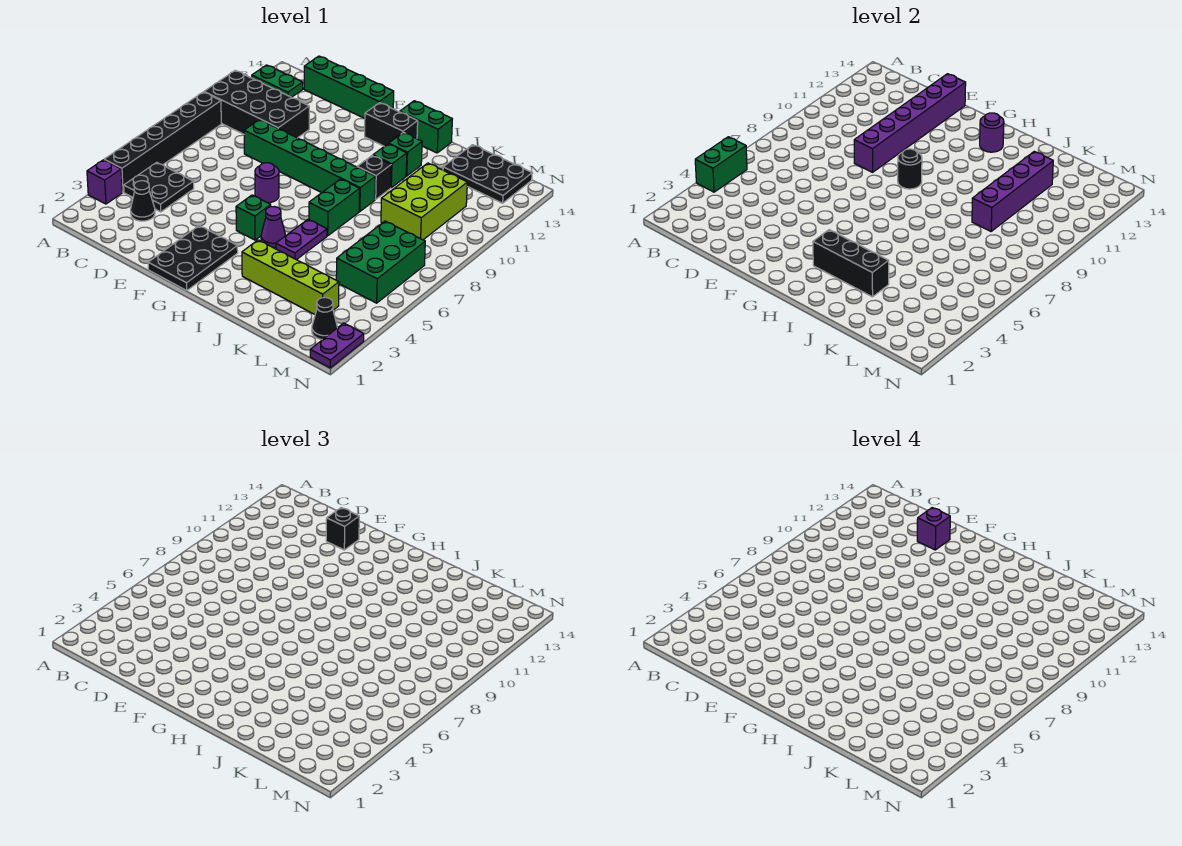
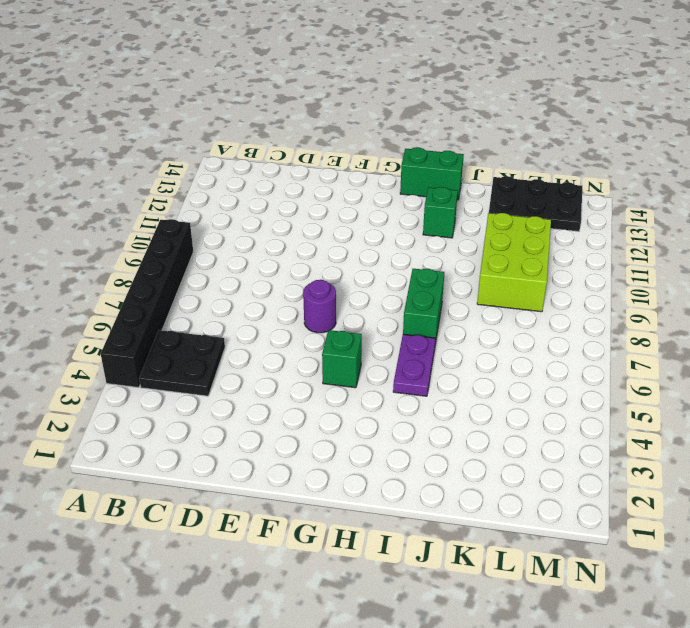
none -> purple 1x1 brick [87,160,122,204]
none -> black 2x4 brick [204,70,309,138]
none -> green 1x2 plate [252,65,303,97]
none -> black 1x1 cone [131,181,155,221]

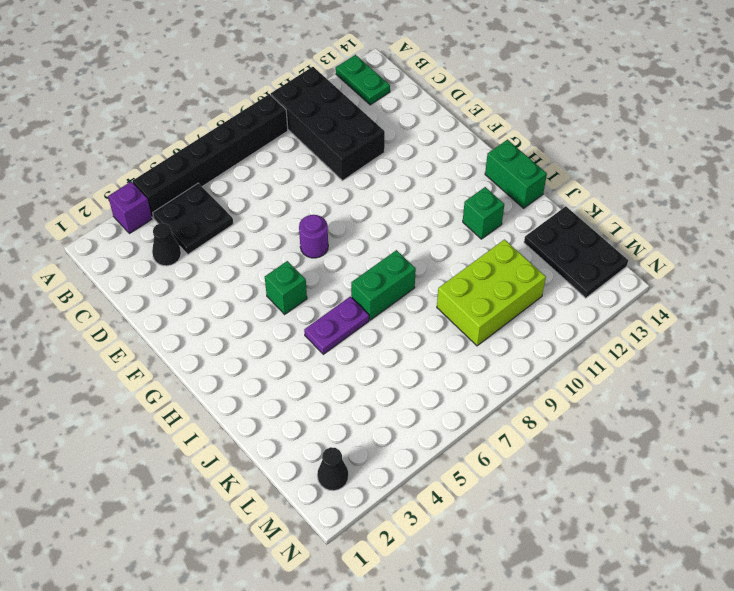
none -> green 1x4 brick [304,56,394,118]
none -> green 1x6 brick [244,120,375,212]
none -> black 2x3 plate [148,226,238,291]
none -> black 1x2 brick [365,103,418,146]

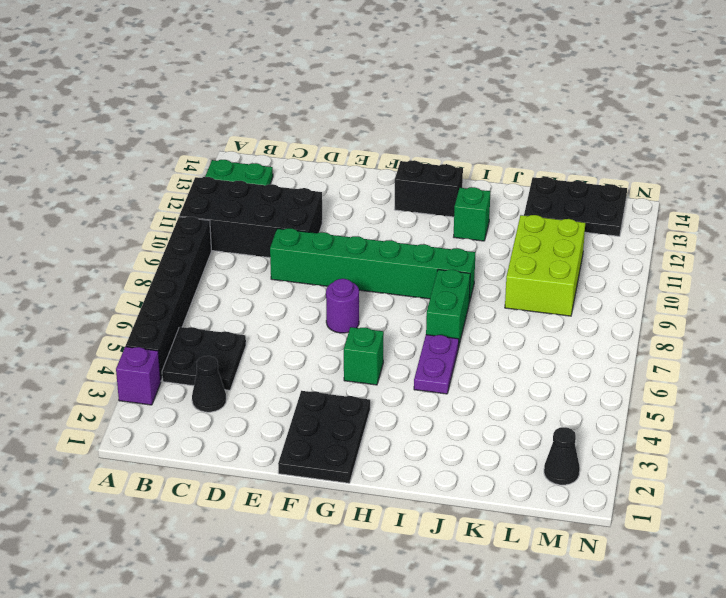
none -> green 1x4 brick [304,56,394,118]
none -> purple 1x1 cone [261,207,286,247]
none -> green 1x2 brick [400,101,452,153]
none -> lime 1x4 brick [242,240,339,314]

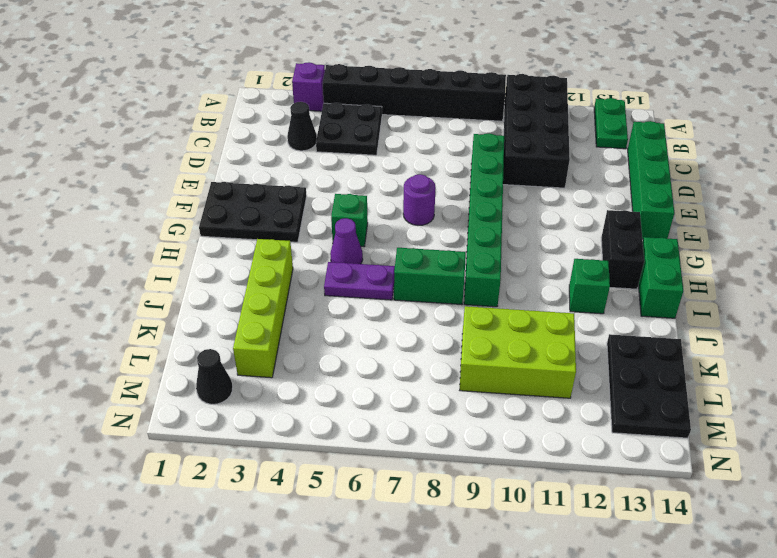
none -> black 1x1 brick [358,155,391,199]
none -> green 1x1 brick [373,144,407,188]
none -> green 2x3 brick [336,221,425,303]
none -> purple 1x2 plate [310,323,364,368]

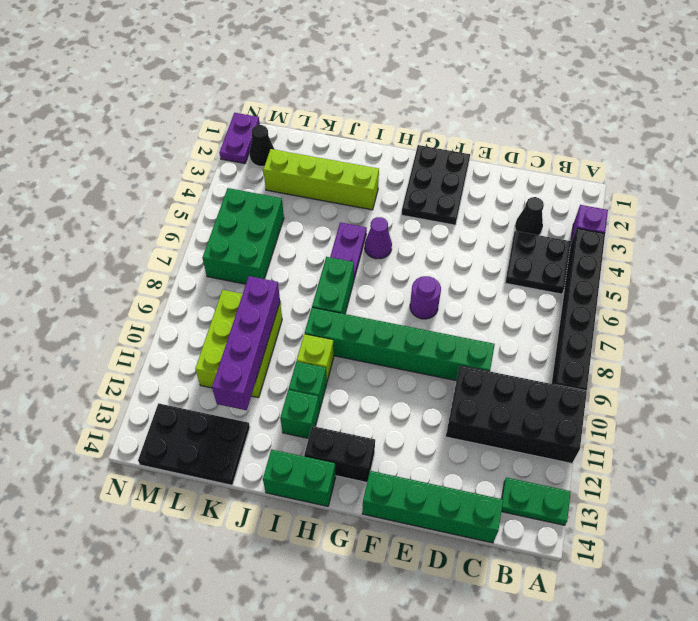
lime 1x1 brick [297,334,334,381] -> black 1x1 brick [358,155,391,199]
none -> green 1x1 brick [236,195,271,240]
none -> green 1x2 brick [695,137,747,192]
none -> purple 1x6 brick [854,74,966,172]
none -> black 1x1 round brick [898,149,922,189]

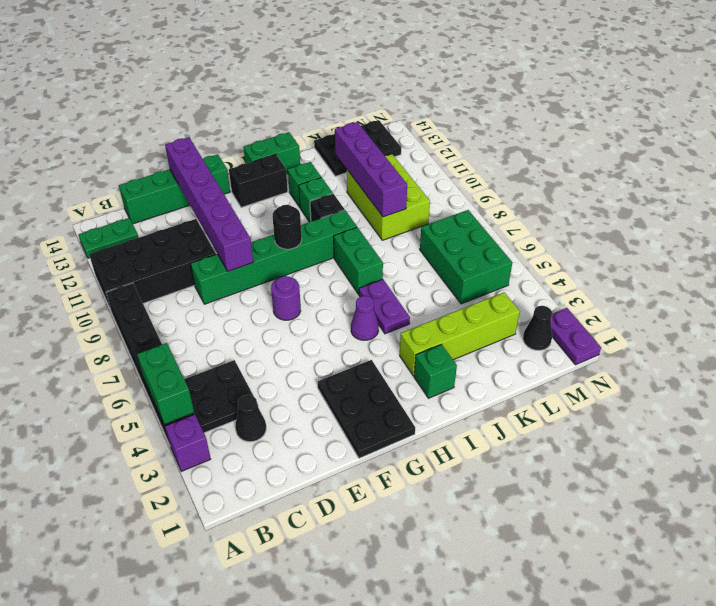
green 1x1 brick [414,344,457,398] -> green 1x1 brick moved to [236,195,271,240]
none -> black 1x3 brick [813,230,889,297]
none -> purple 1x1 round brick [980,113,1004,152]
none -> black 1x1 brick [326,508,359,550]
none -> purple 1x1 brick [917,508,950,550]

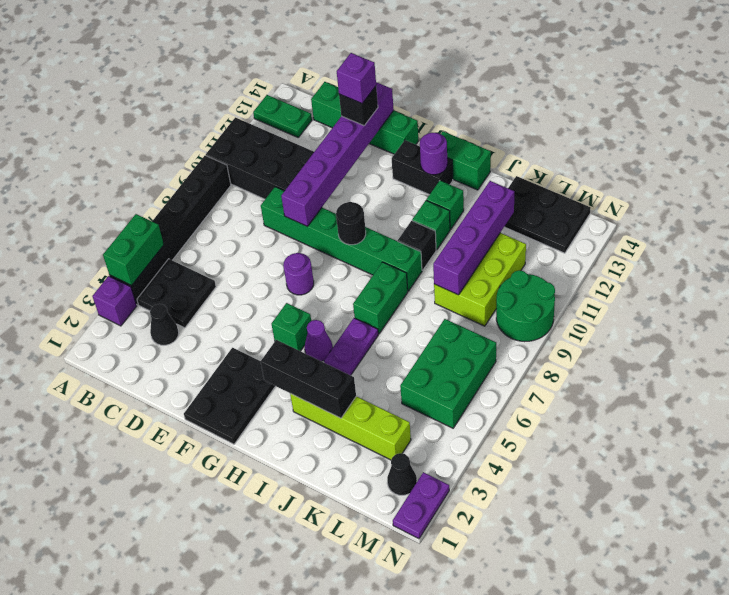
green 2x2 round brick [496,270,555,342] -> none

